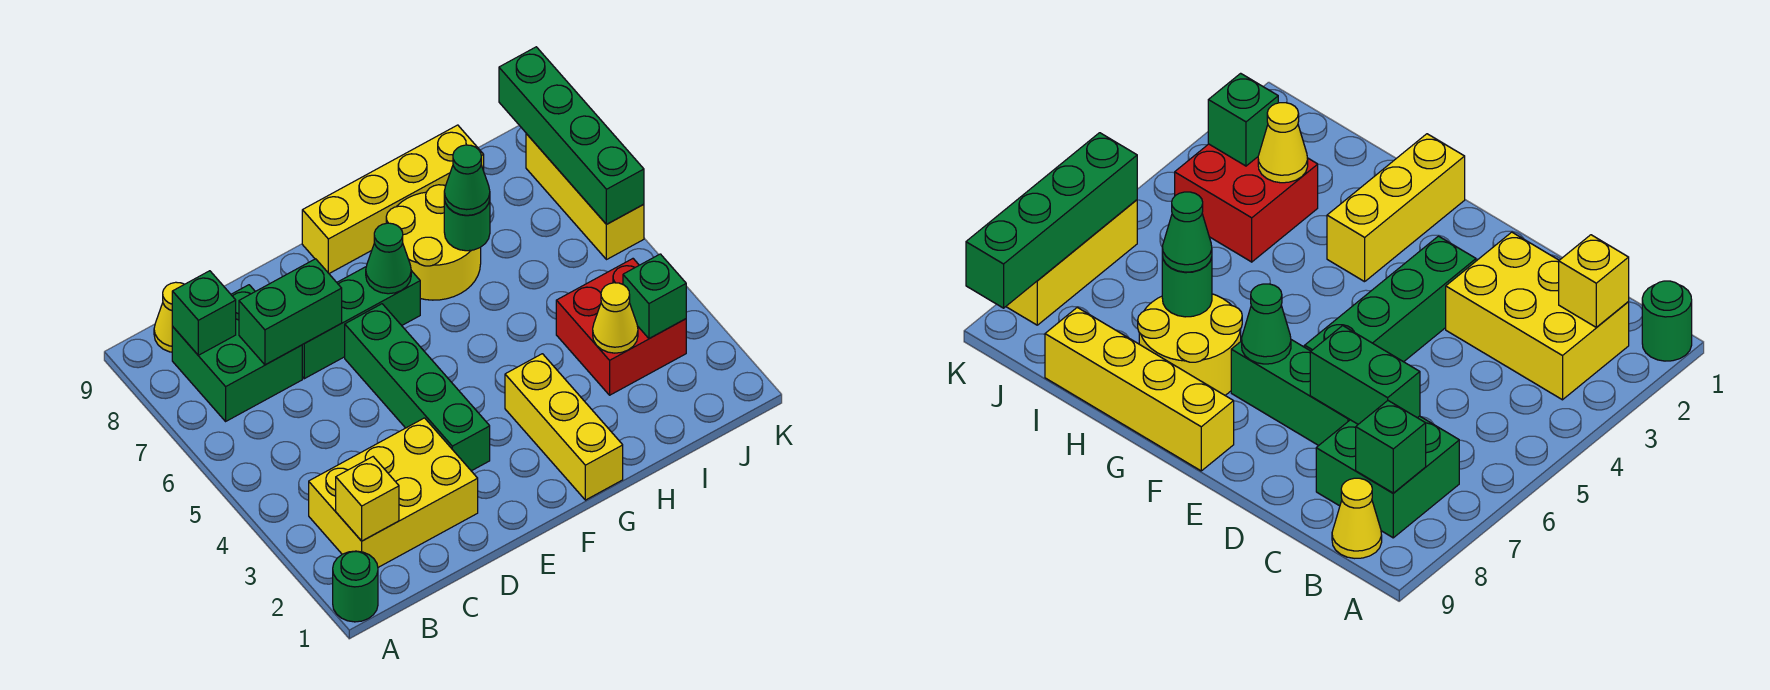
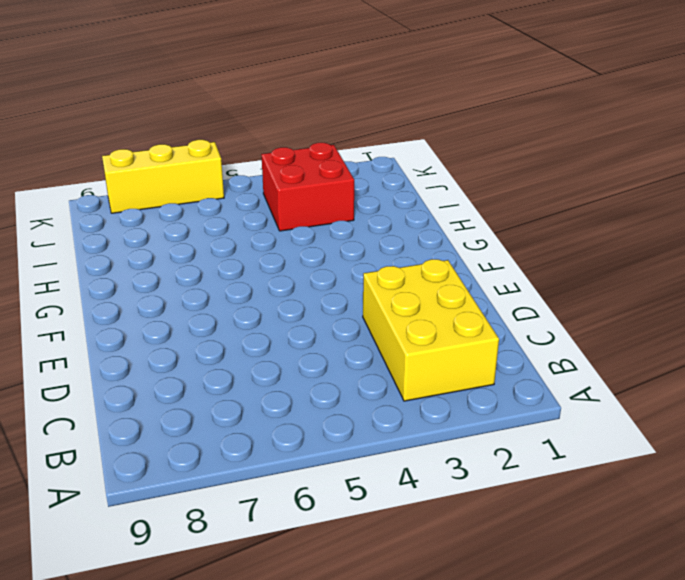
none -> green 1x1 round brick [333,551,378,622]
none -> green 2x2 brick [172,285,302,421]
none -> yellow 1x1 cone [154,282,184,352]

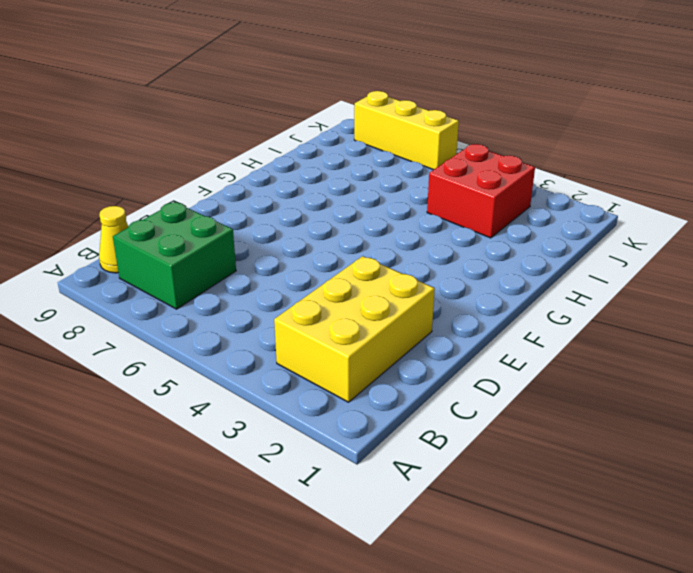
none -> green 1x1 round brick [333,551,378,622]
none -> green 1x3 brick [302,267,420,379]
none -> green 1x4 brick [345,304,490,471]

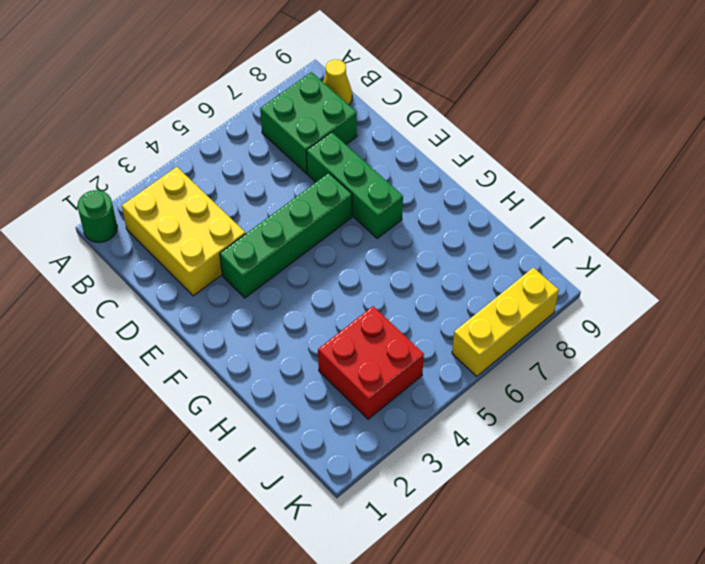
none -> yellow 1x4 brick [302,125,484,273]
none -> yellow 1x3 brick [505,354,623,500]
none -> yellow 2x2 round brick [386,185,481,300]

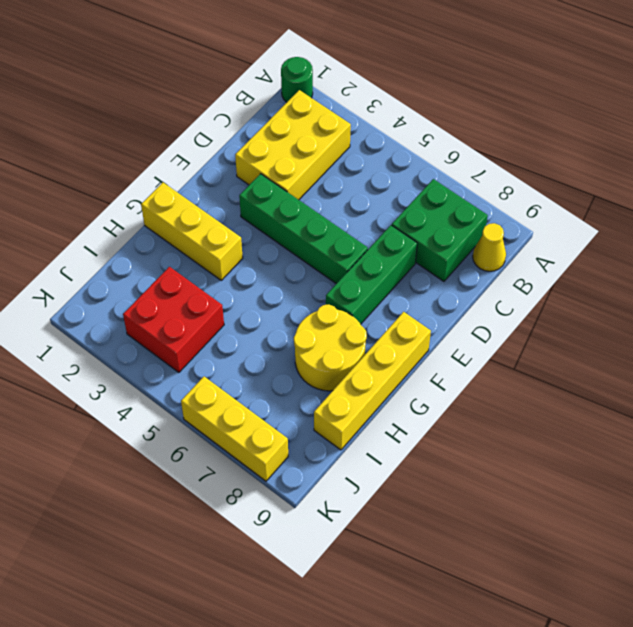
none -> yellow 1x1 brick [336,457,399,541]
none -> green 1x1 brick [172,271,236,355]
none -> green 1x2 brick [239,259,342,365]

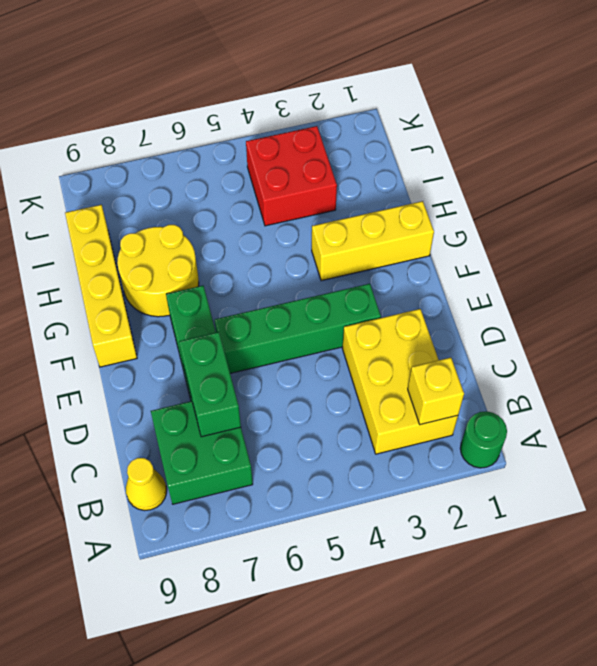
none -> yellow 1x3 brick [526,134,644,260]
none -> green 1x1 brick [172,271,236,355]
none -> green 1x1 cone [366,223,411,294]

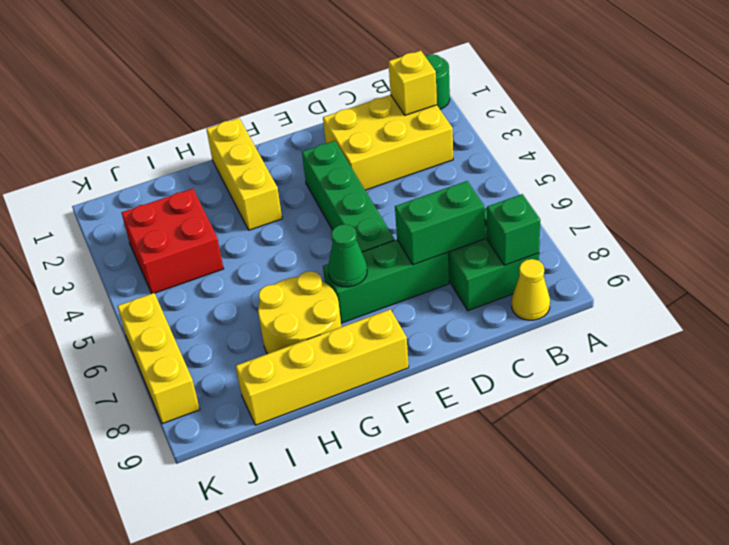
none -> green 1x1 round brick [444,198,490,251]
none -> yellow 1x1 cone [593,283,638,353]
none -> green 1x1 brick [623,254,686,339]

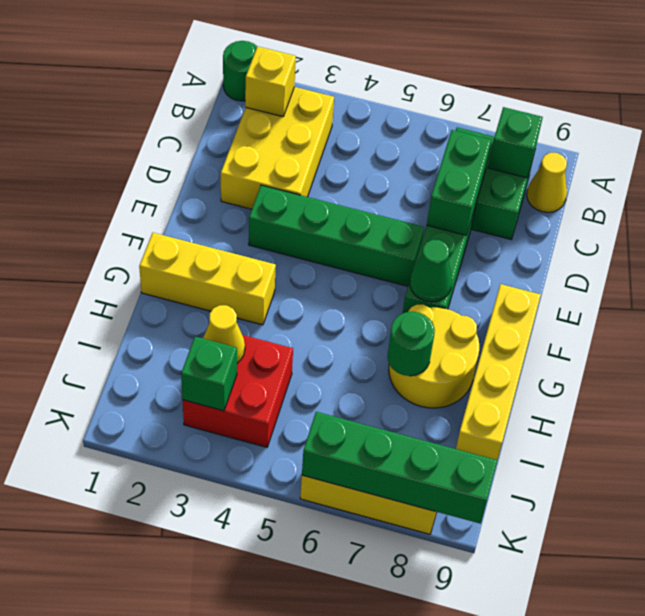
none -> green 1x1 cone [444,145,490,215]

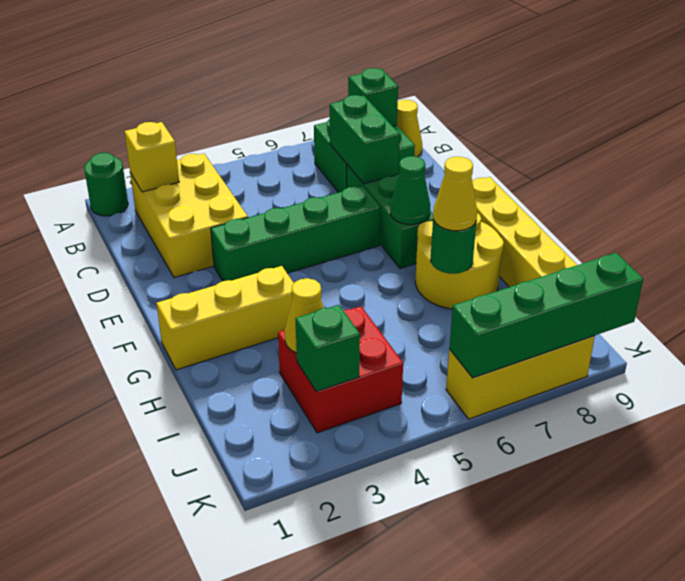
yellow 1x1 cone [433,157,477,231] -> green 1x1 cone [444,145,490,215]

